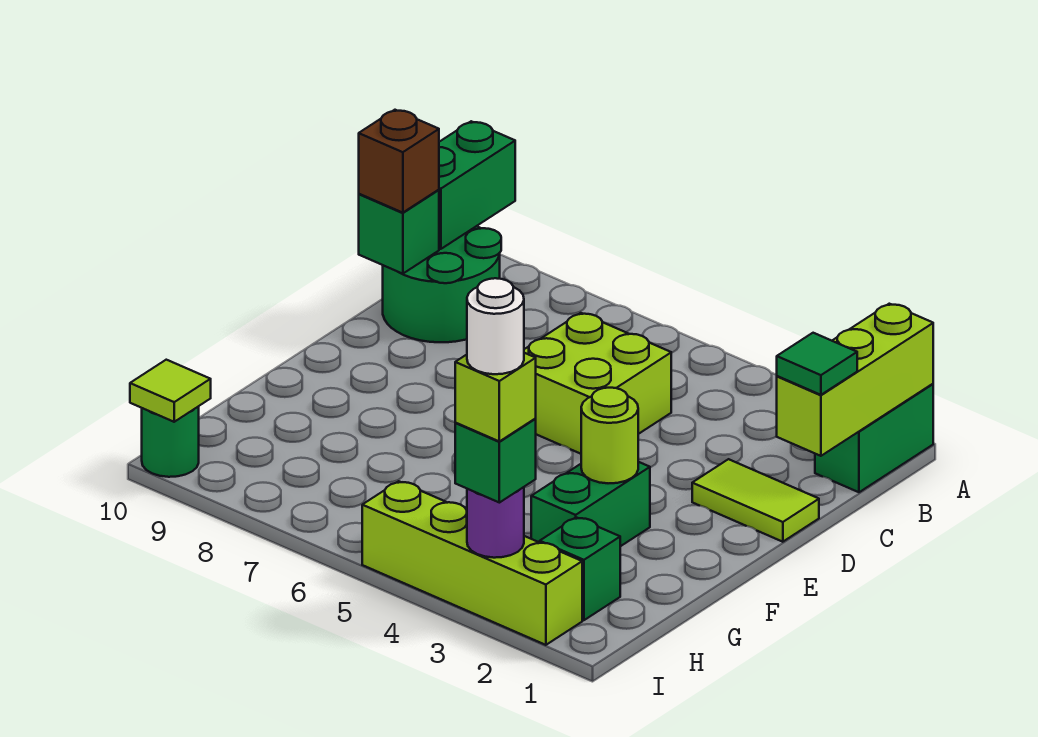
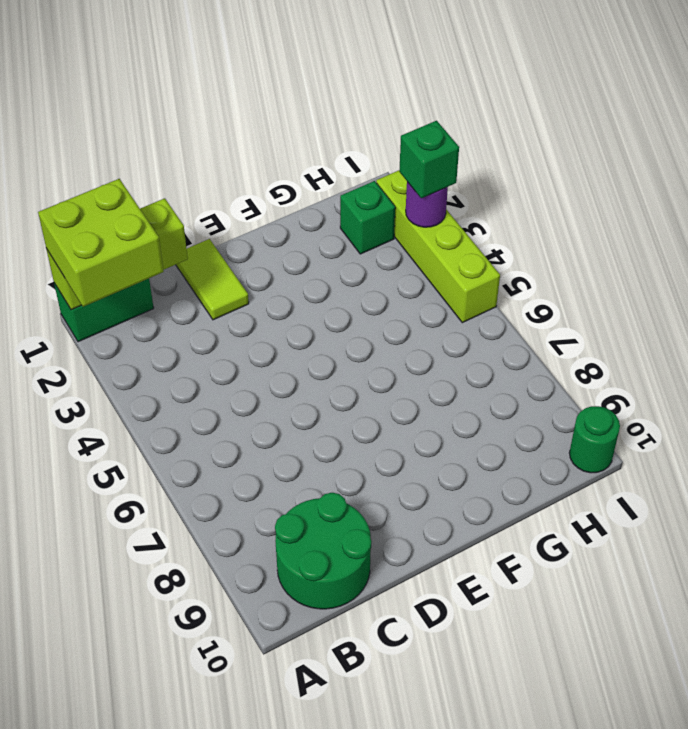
lime 2x2 brick [38,179,164,307] -> lime 2x2 brick moved to [524,313,671,454]
none -> green 1x2 brick [531,462,650,546]
none -> green 1x2 brick [439,121,515,249]
none -> green 1x1 brick [359,190,439,274]

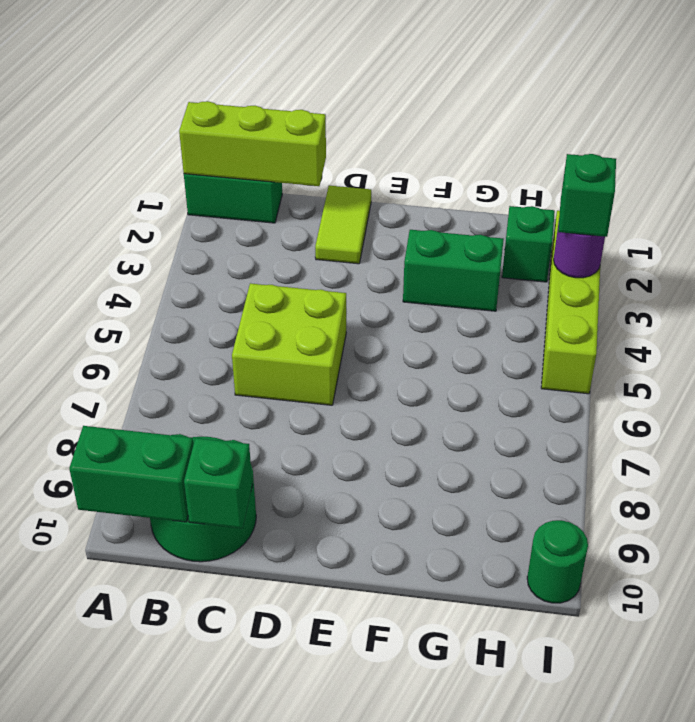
none -> lime 1x1 round brick [581,388,638,483]
none -> lime 1x1 tile [130,360,211,422]
none -> green 1x1 tile [777,333,857,395]

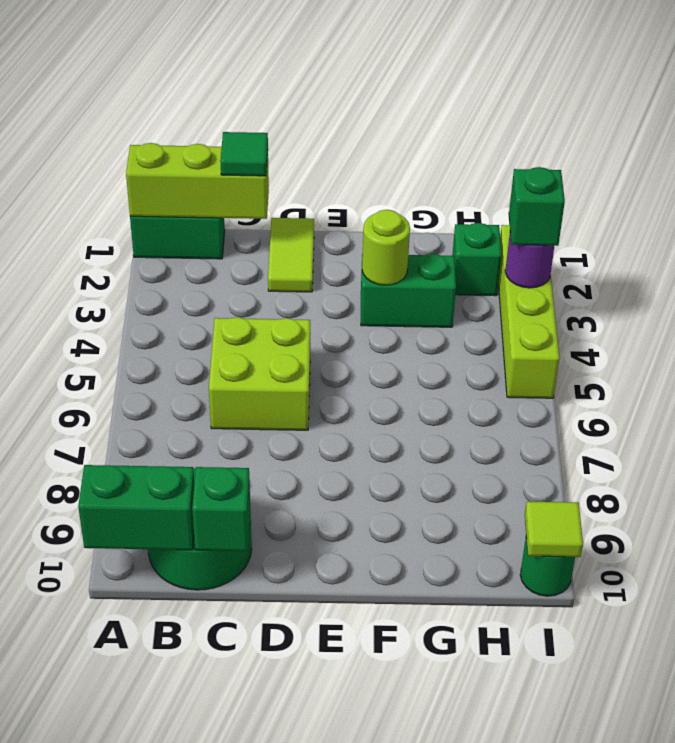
none -> brown 1x1 brick [359,110,439,213]
none -> lime 1x1 brick [455,353,536,441]
none -> white 1x1 round brick [467,278,524,374]

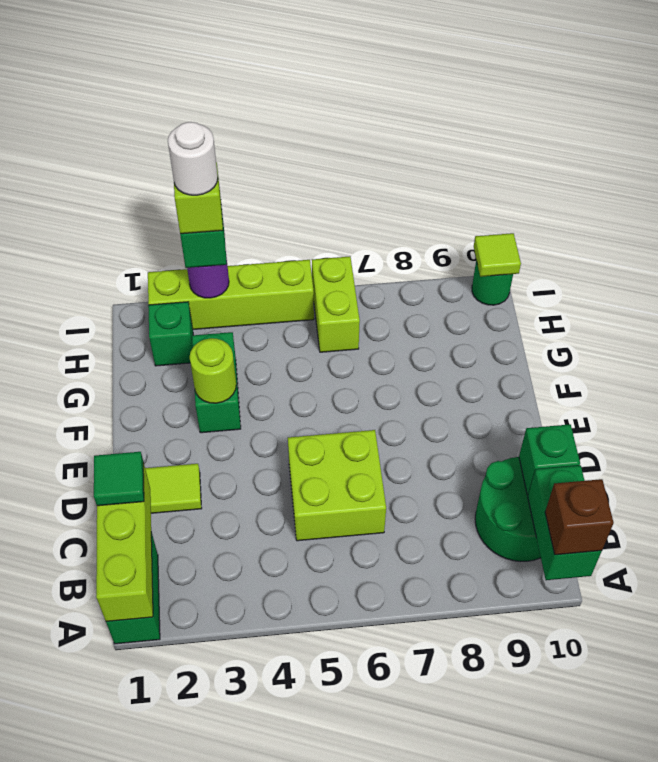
brown 1x1 brick [545,479,614,555] -> brown 1x1 brick moved to [359,110,439,213]
lime 1x2 brick [312,257,360,352] -> none

